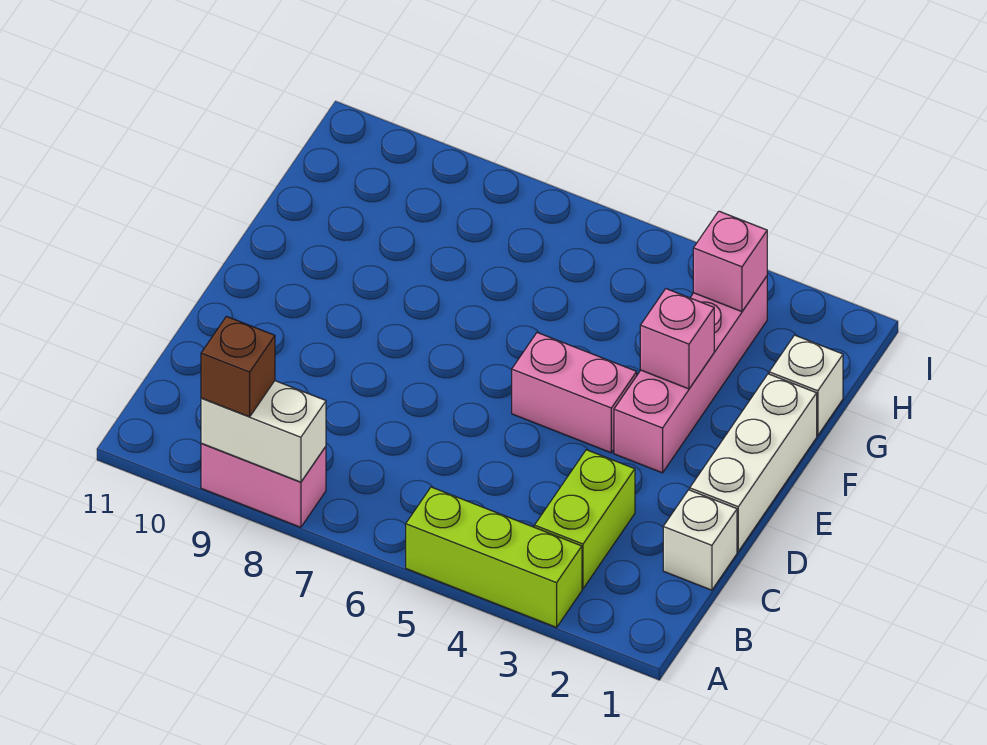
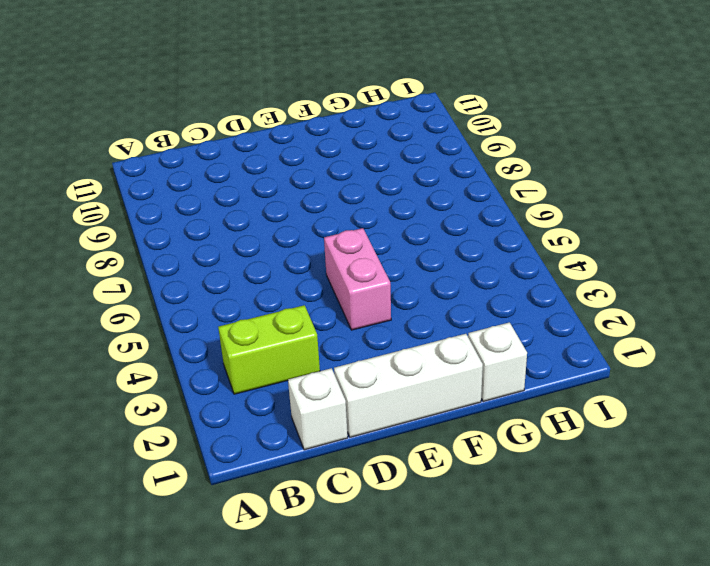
none -> lime 1x3 brick [406,487,582,627]
none -> pink 1x2 brick [201,443,326,527]
none -> pink 1x4 brick [614,276,767,473]

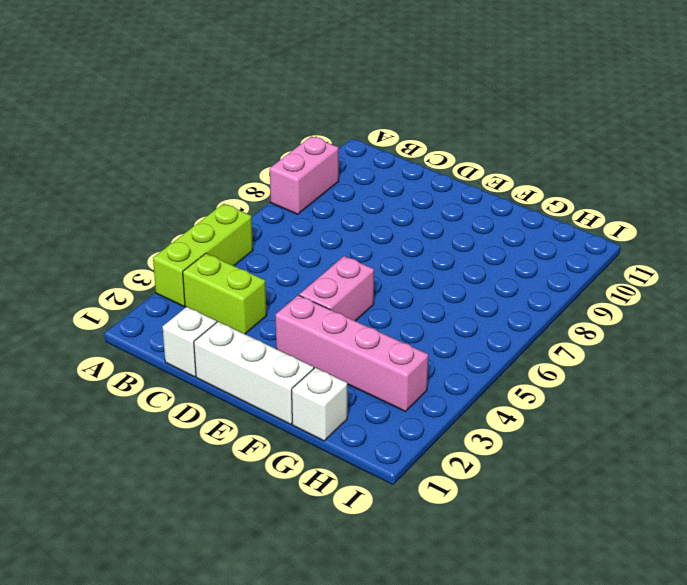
none -> white 1x2 brick [201,381,326,482]
none -> pink 1x1 brick [640,289,714,389]
none -> pink 1x1 brick [693,211,767,312]

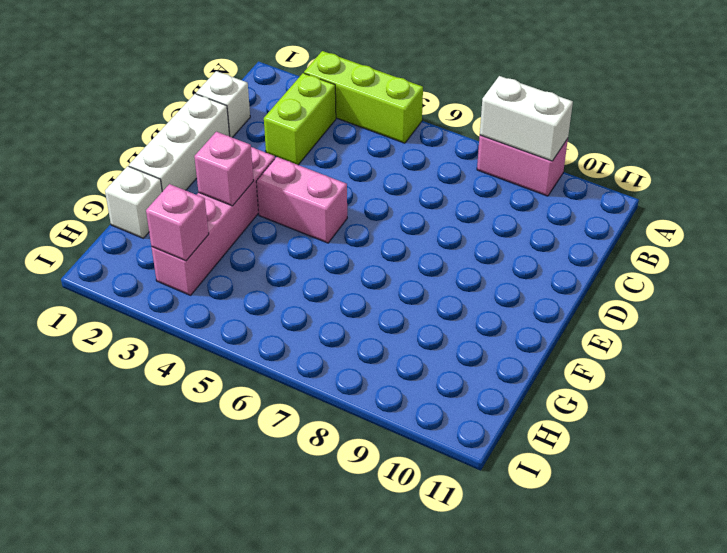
none -> brown 1x1 brick [201,316,275,417]

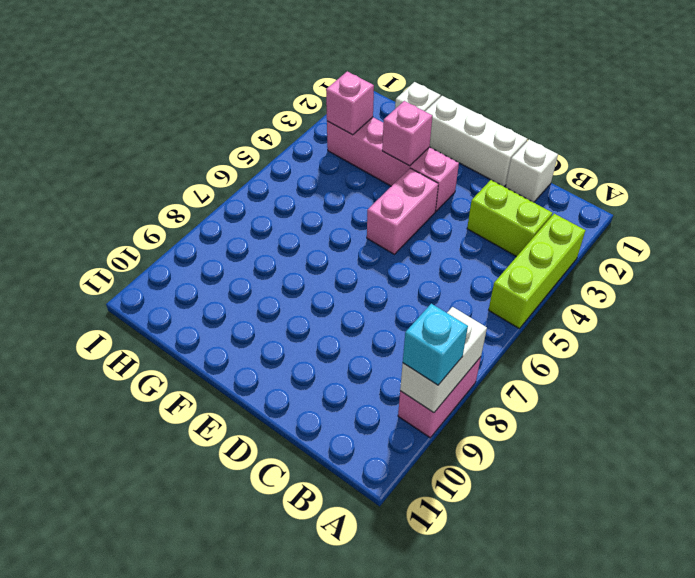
cyan 1x1 brick [403,304,468,385] -> brown 1x1 brick [201,316,275,417]

